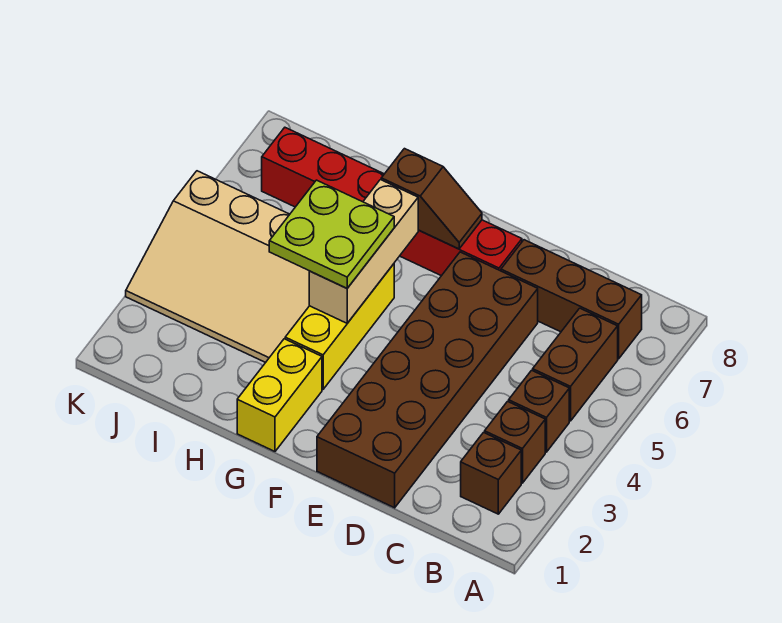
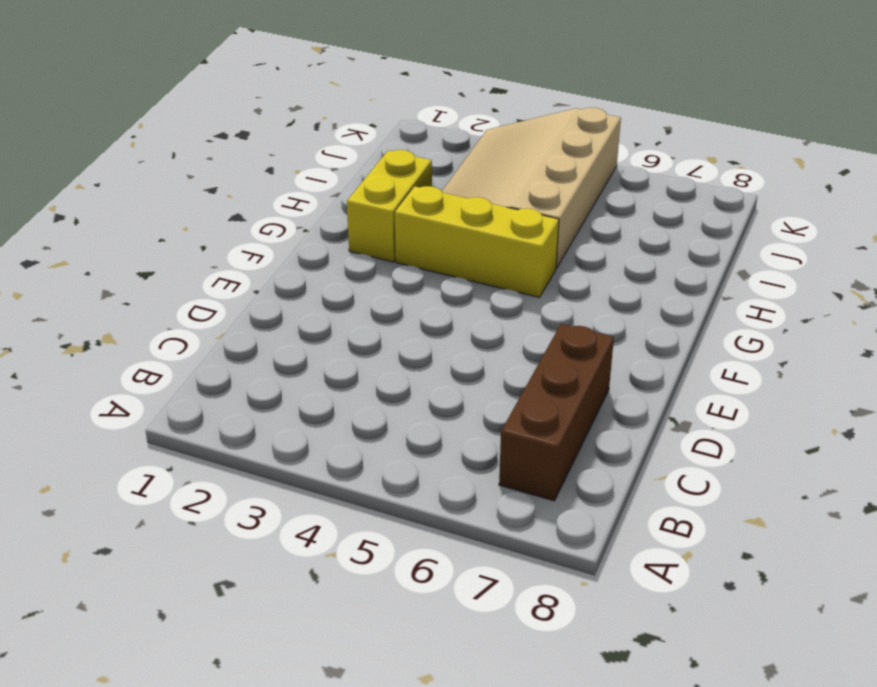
yellow 1x2 brick [347,150,432,262] -> yellow 1x2 brick turned to [237,339,322,451]
none -> brown 1x1 brick [461,433,521,514]
none -> brown 1x1 brick [485,401,545,483]
none -> brown 1x1 brick [509,370,569,452]

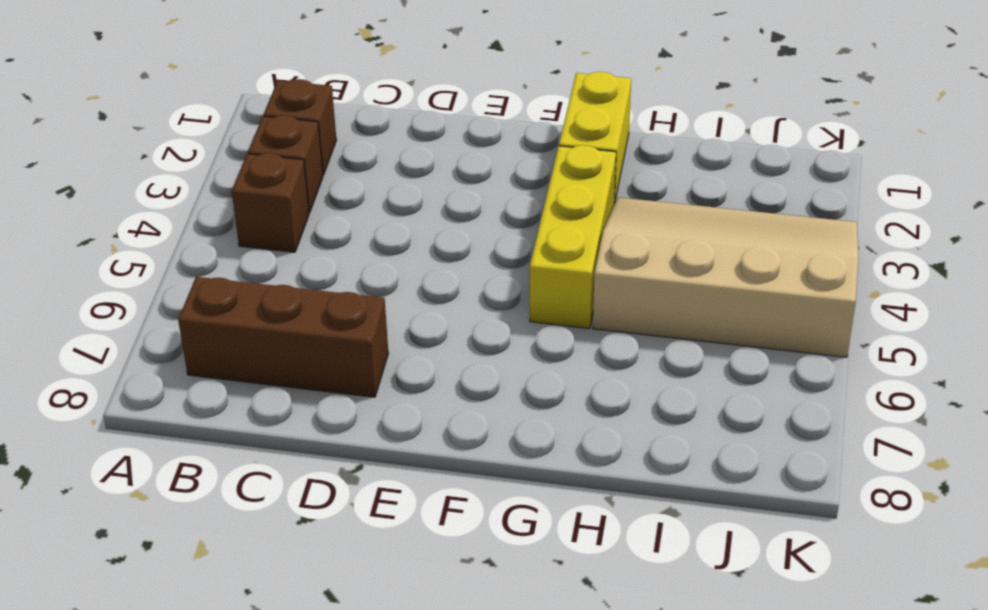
none -> brown 1x2 brick [533,308,618,421]
none -> brown 2x6 brick [317,252,538,508]
none -> red 1x6 brick [262,128,522,276]

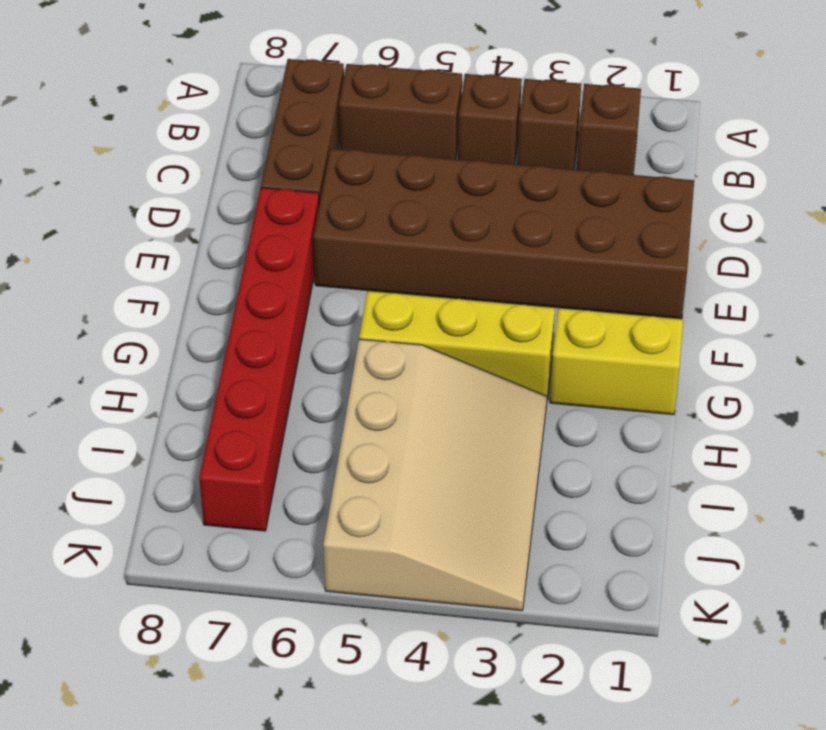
none -> brown 1x2 slope [381,149,482,249]
none -> tan 1x3 brick [309,180,418,323]
none -> lime 2x2 plate [269,180,394,288]

